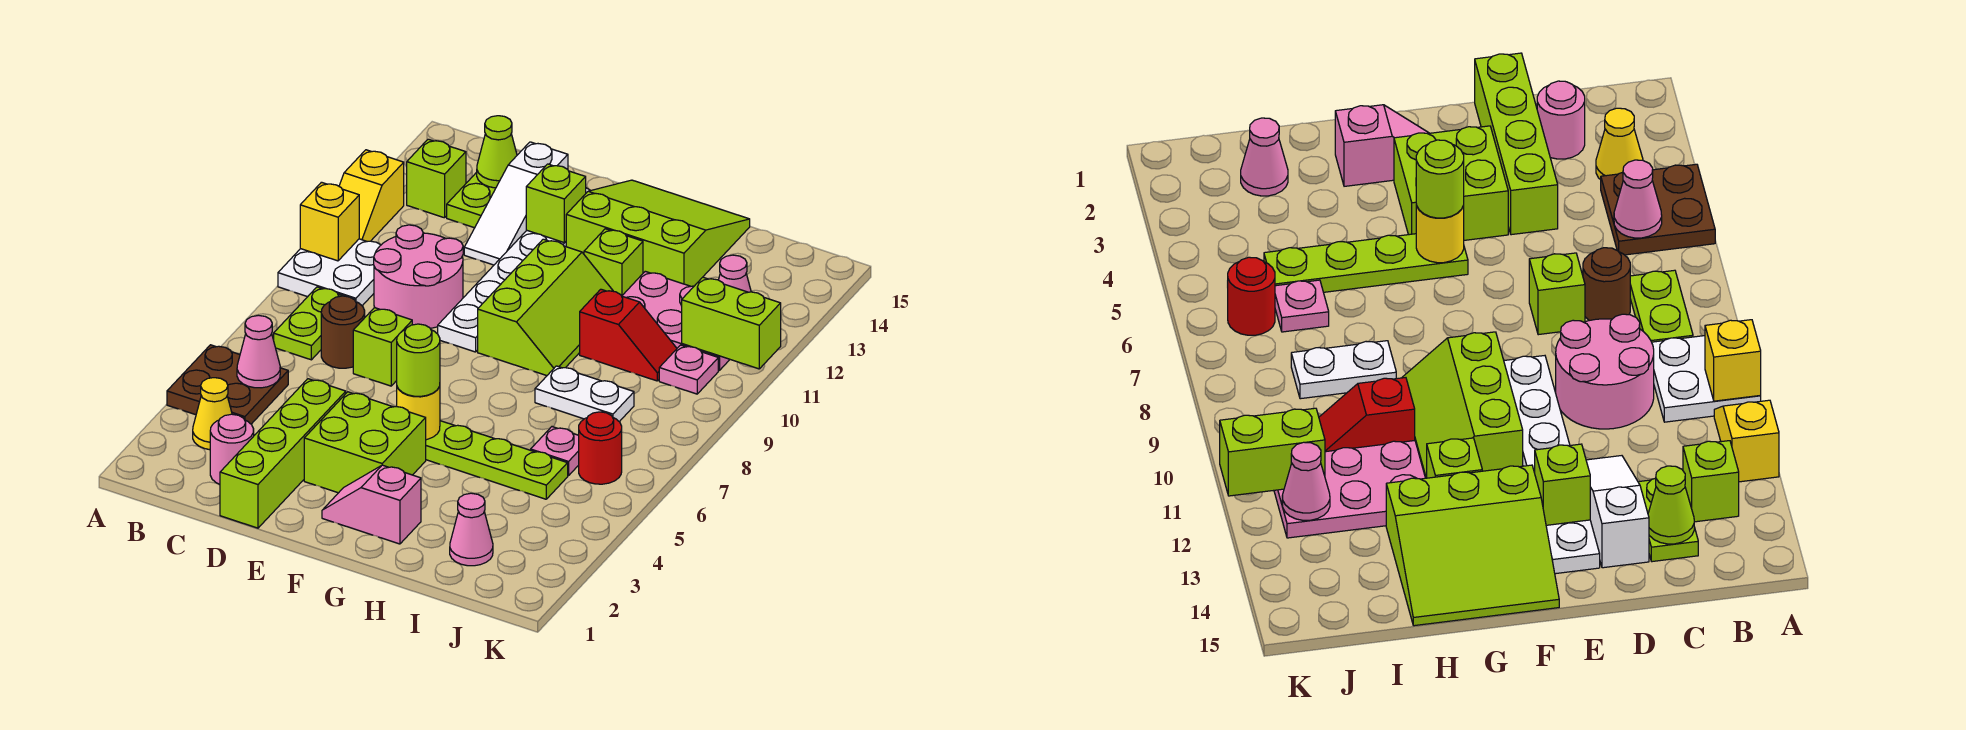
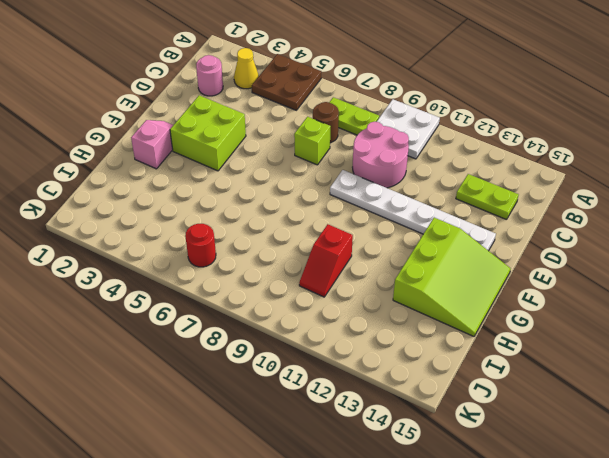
none -> yellow 1x2 slope [339,150,404,242]
none -> lime 1x1 brick [407,139,466,218]
none -> lime 1x4 brick [220,379,346,528]
none -> white 1x3 slope [464,142,568,265]

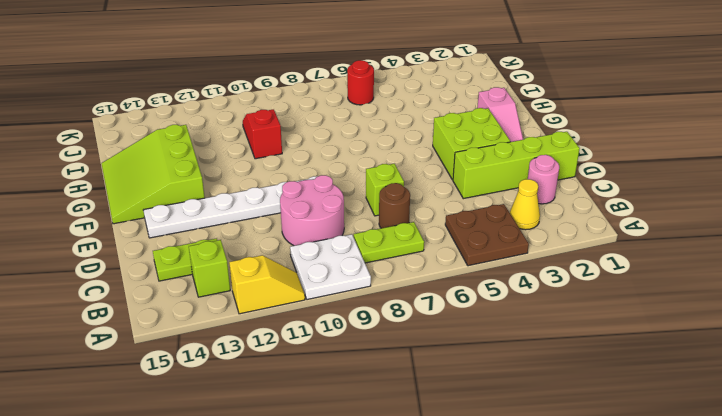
none -> white 1x3 slope [464,142,568,265]
none -> lime 1x4 plate [426,421,568,499]
none -> lime 2x3 slope [478,239,613,376]
none -> lime 1x1 brick [584,229,643,296]

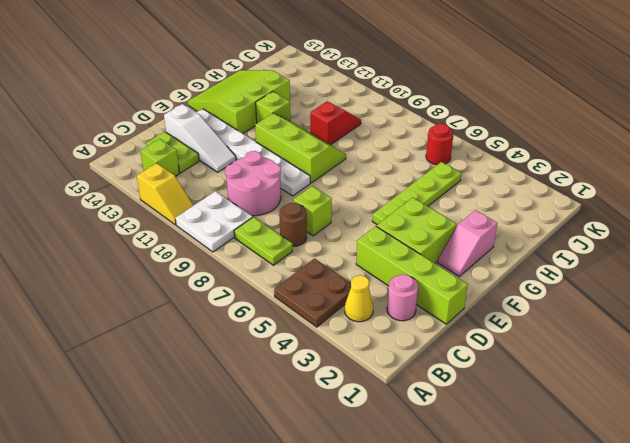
none -> white 1x2 plate [535,366,634,422]
none -> pink 2x3 plate [622,271,730,371]
none -> pink 1x1 cone [450,493,493,566]
none -> pink 1x1 plate [531,427,579,476]

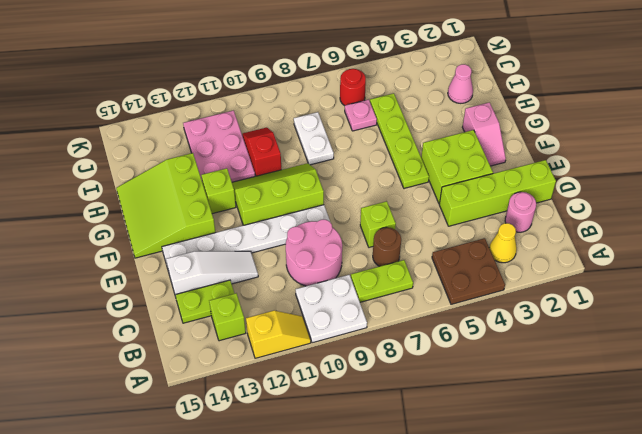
none -> pink 1x1 plate [659,345,718,394]
none -> yellow 1x1 brick [300,182,359,261]
none -> pink 1x1 cone [237,315,280,388]
none -> lime 1x1 cone [477,116,517,188]

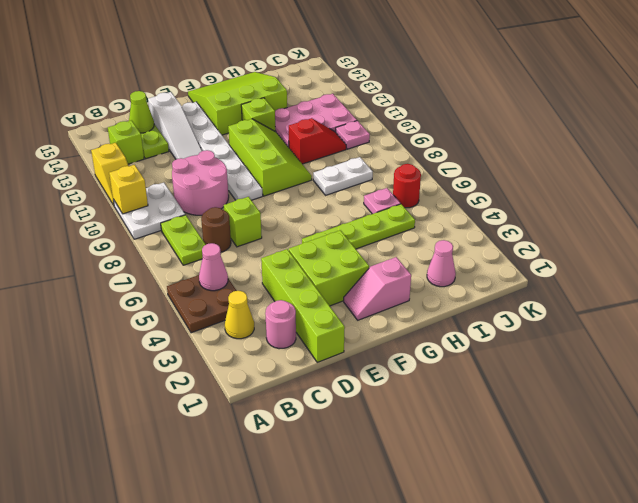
none -> lime 1x1 brick [526,164,586,243]
none -> yellow 1x1 round brick [397,386,440,440]
none -> lime 1x2 brick [682,277,781,369]
none -> pink 1x1 cone [719,255,751,292]

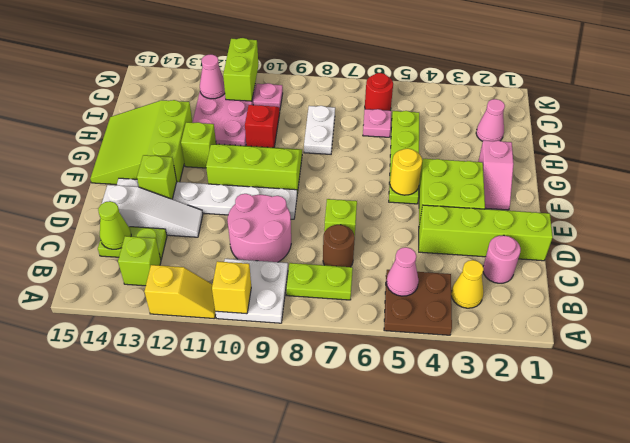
none -> lime 1x1 round brick [397,324,440,396]

